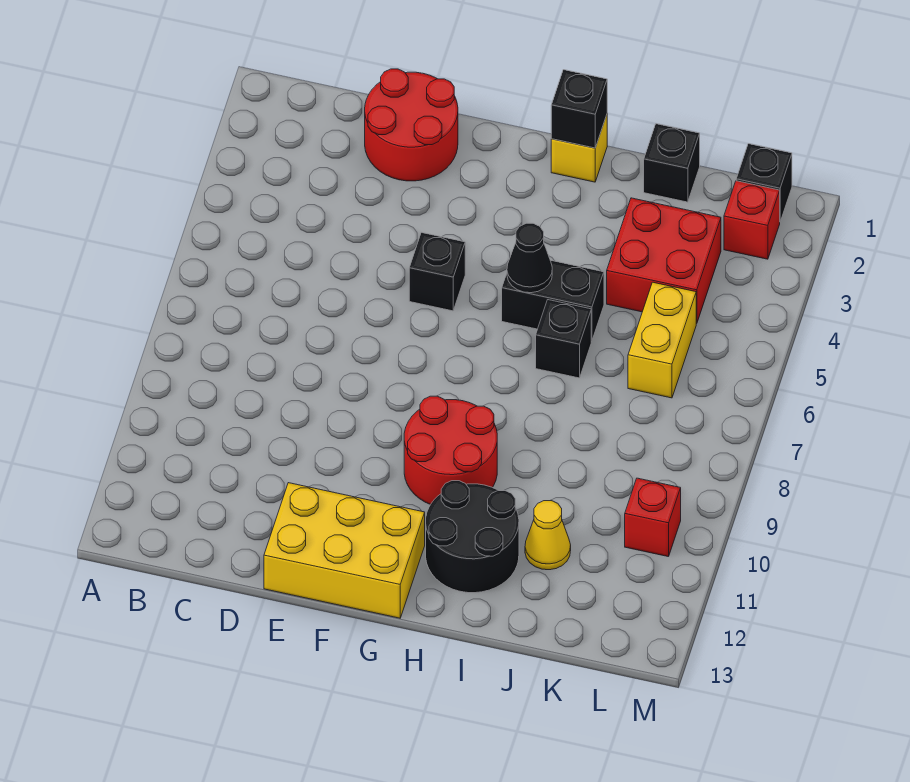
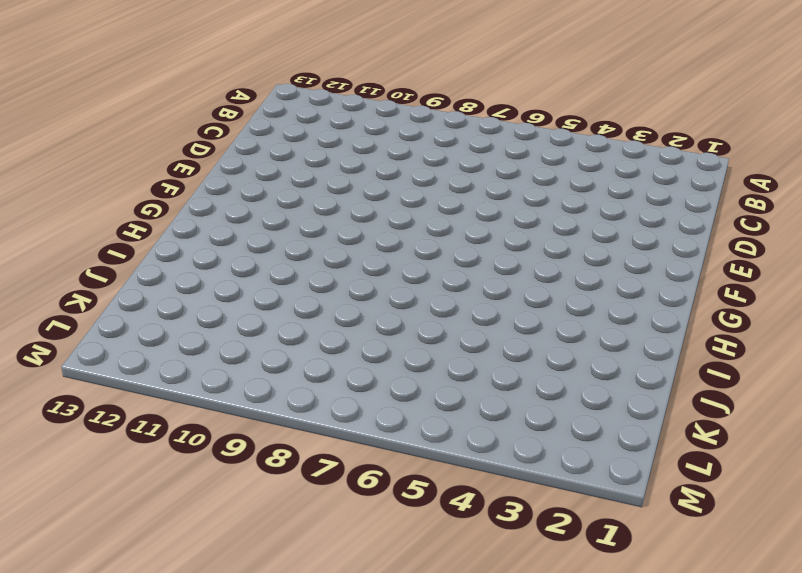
none -> red 2x2 round brick [365,69,458,181]
none -> yellow 2x3 brick [264,483,425,618]
none -> black 1x1 brick [409,232,465,311]

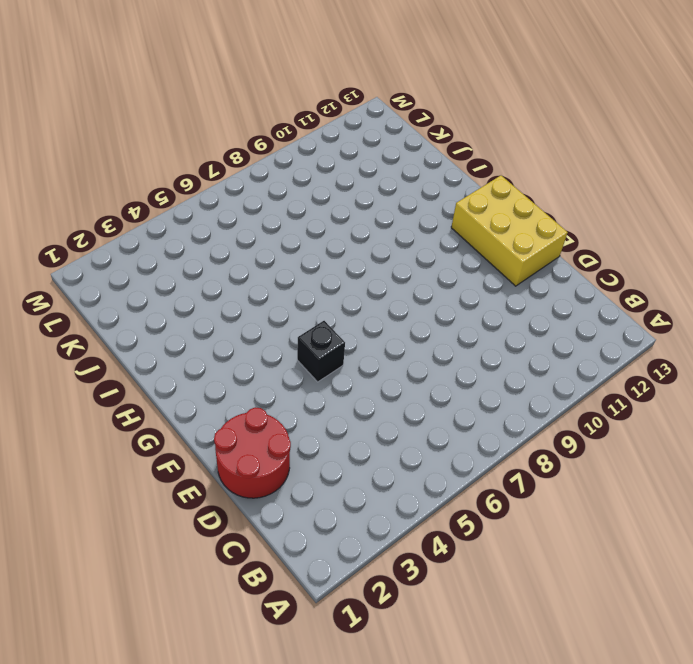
none -> red 2x2 round brick [404,396,497,505]
none -> yellow 1x1 brick [551,115,607,182]
none -> black 1x2 brick [502,260,604,341]

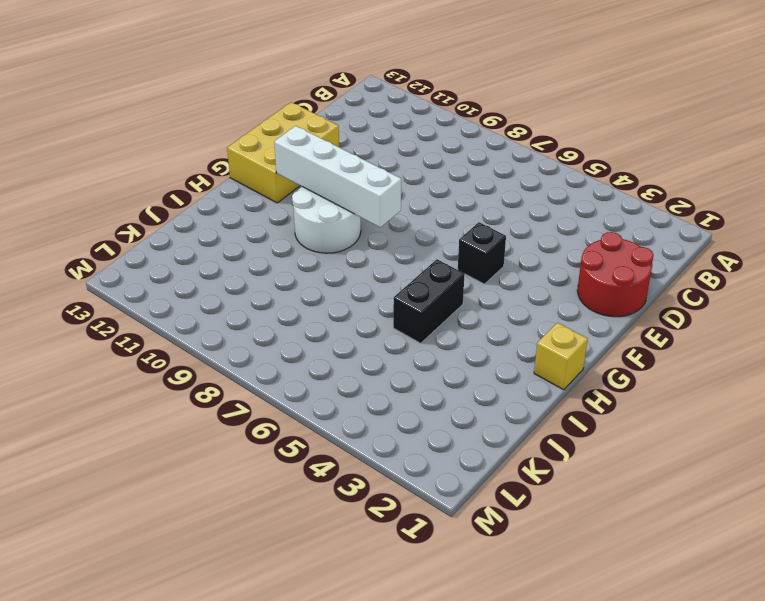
white 1x4 brick [274,126,401,227] -> none
white 2x2 round brick [292,187,361,253] -> red 2x2 round brick [404,396,497,505]
none -> black 2x2 round brick [426,481,519,593]
none -> black 1x1 brick [536,300,591,378]
none -> black 1x1 brick [644,124,700,202]

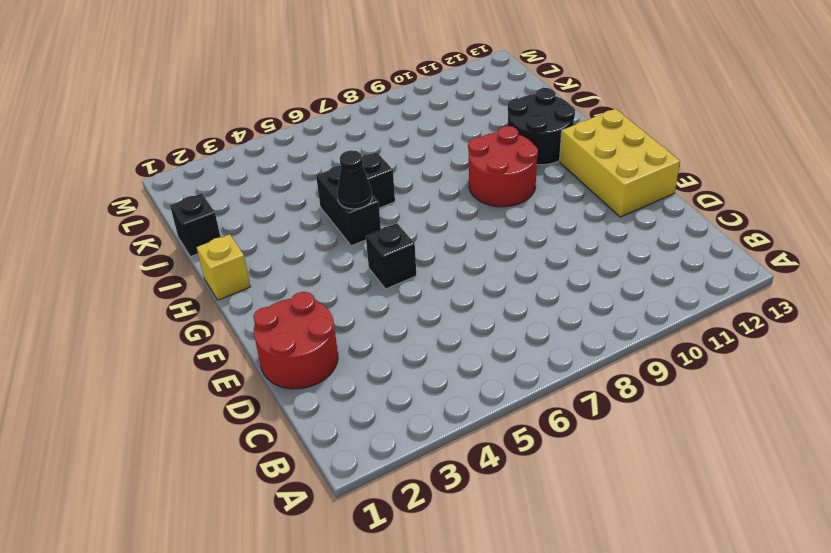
none -> red 2x2 brick [607,198,721,324]
none -> yellow 1x1 cone [525,501,571,570]
none -> yellow 1x2 brick [628,282,696,398]

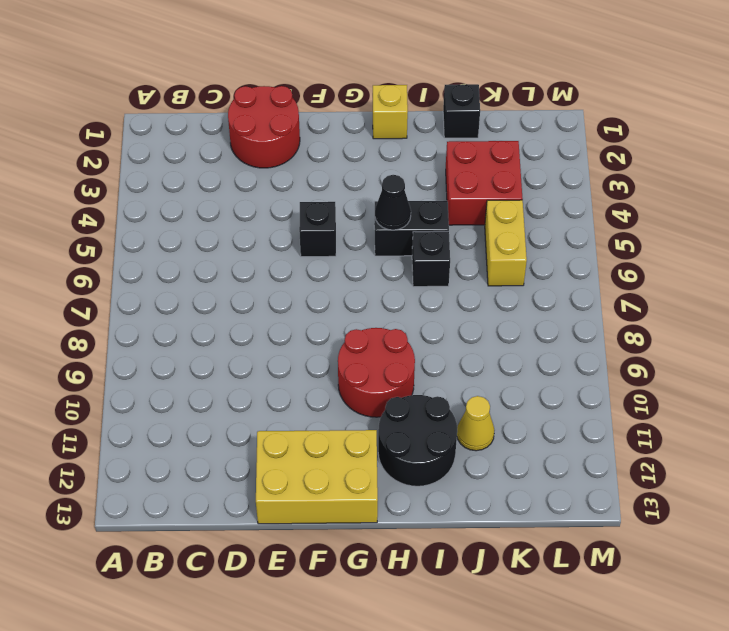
none -> black 1x1 brick [736,144,792,221]
none -> red 1x1 brick [724,181,780,259]
none -> red 1x1 brick [625,478,681,557]

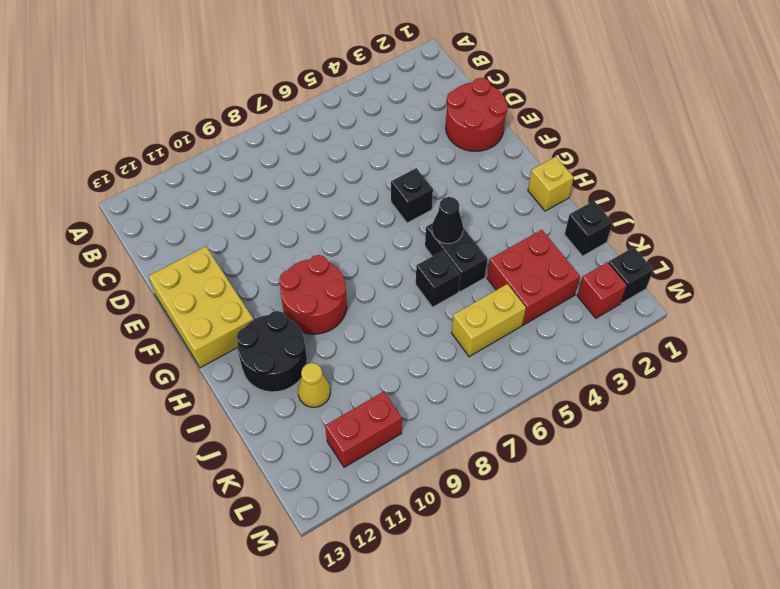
red 1x2 brick [325,392,402,467] -> red 1x1 brick [625,478,681,557]
none -> black 1x1 brick [551,70,607,148]

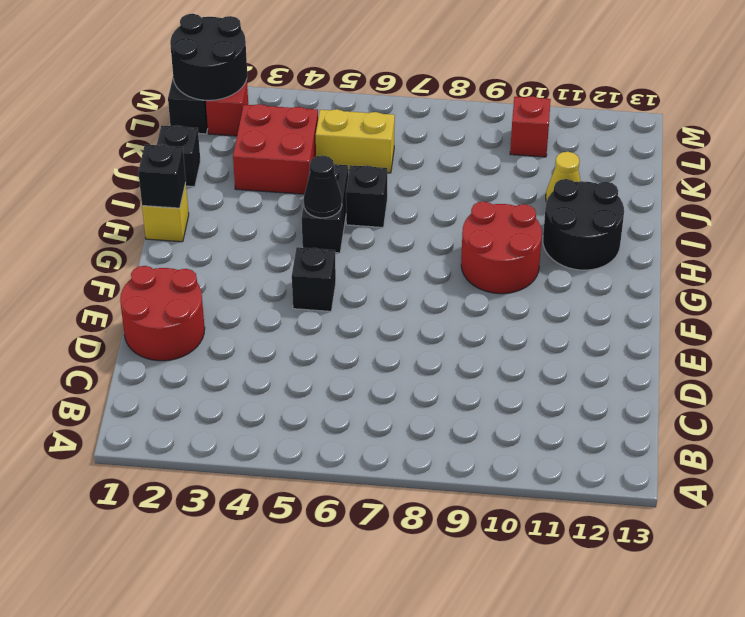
black 2x2 round brick [170,14,247,100] -> none
none -> yellow 2x3 brick [264,483,425,618]

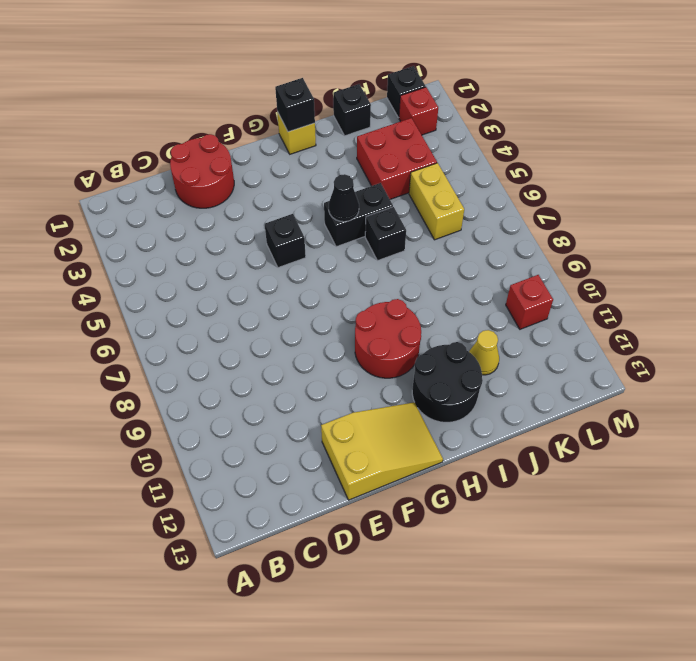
yellow 2x3 slope [321,402,443,500] -> yellow 2x3 brick [264,483,425,618]

